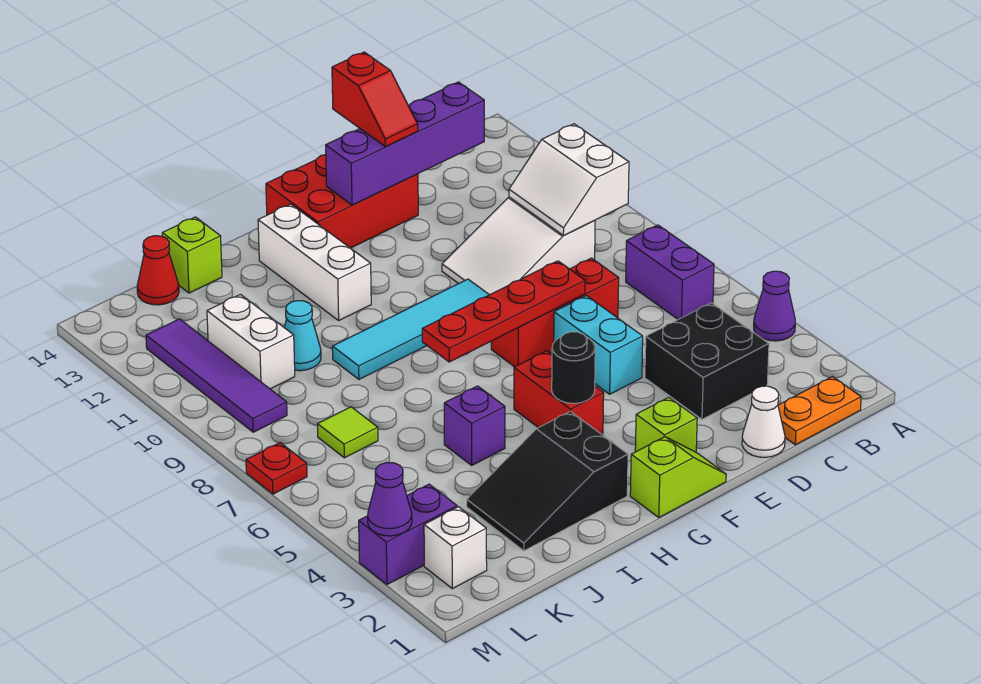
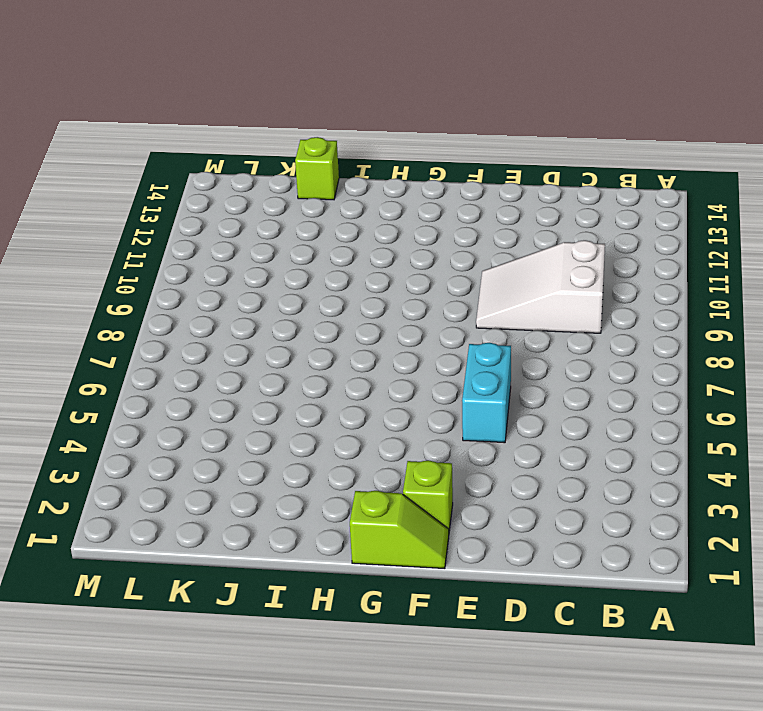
none -> purple 1x1 cone [754,271,795,341]
none -> orange 1x2 plate [778,377,861,445]
none -> purple 1x2 brick [626,225,714,319]
none -> black 2x2 brick [645,303,769,419]

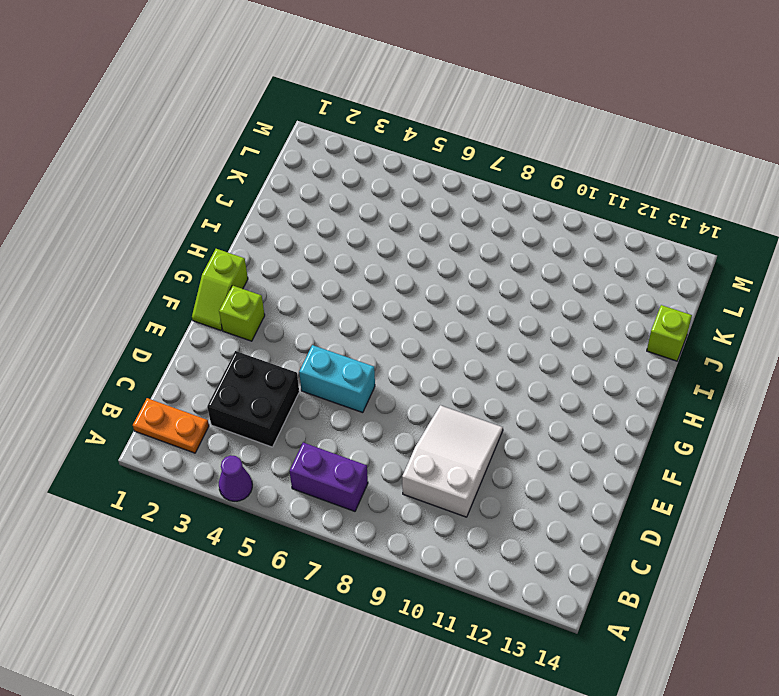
orange 1x2 plate [133,398,209,453] -> orange 1x2 plate turned to [778,377,861,445]
none -> white 1x1 cone [742,386,785,457]
none -> red 1x3 brick [491,258,619,367]
none -> red 2x3 brick [266,154,418,248]
none -> cyan 1x4 tile [332,279,489,379]

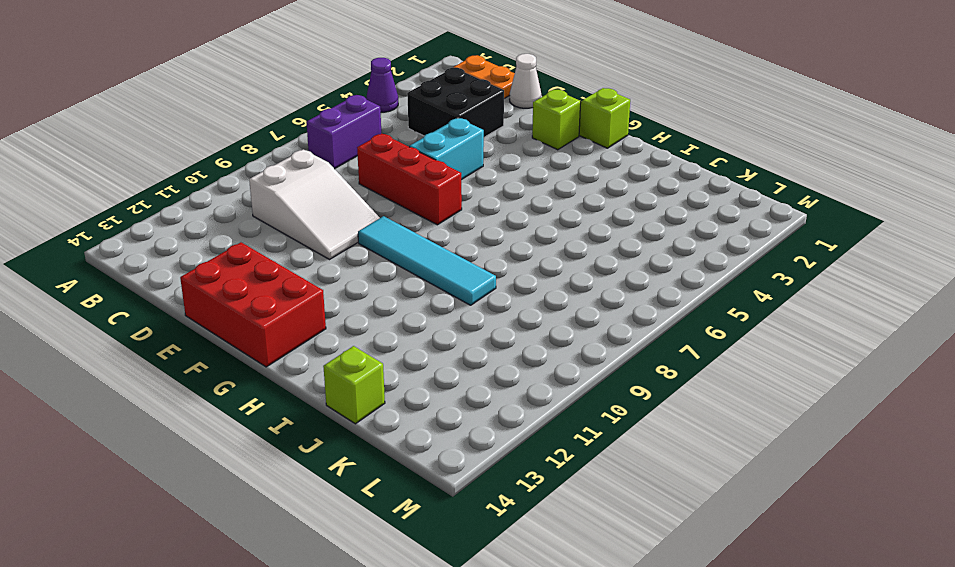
none -> red 1x2 brick [514,351,604,435]
none -> black 2x3 slope [467,411,628,551]
none -> white 1x3 brick [258,204,371,320]
none -> purple 1x1 brick [444,386,505,465]

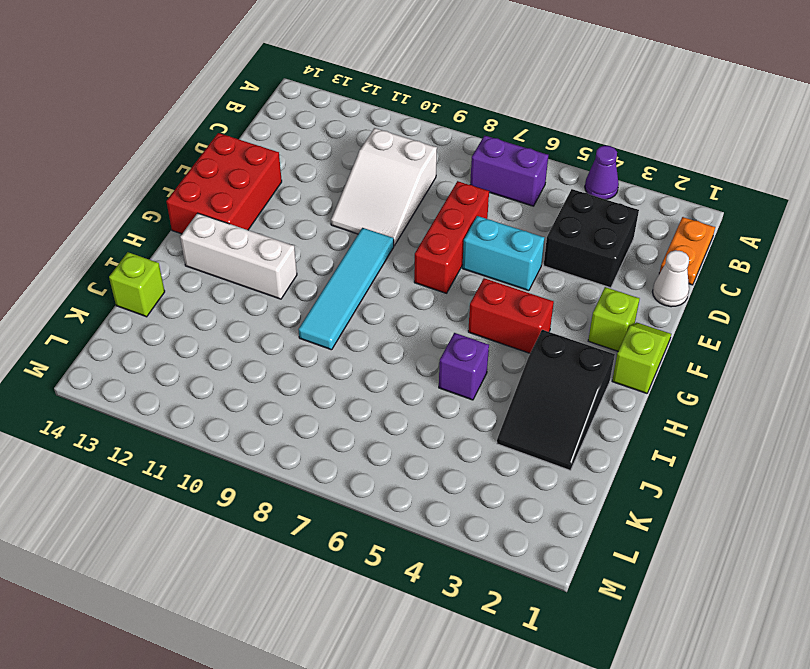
none -> cyan 1x1 cone [284,301,321,371]
none -> lime 1x1 tile [317,407,378,458]
none -> white 1x2 brick [207,295,295,389]
none -> red 1x1 cone [137,236,179,305]

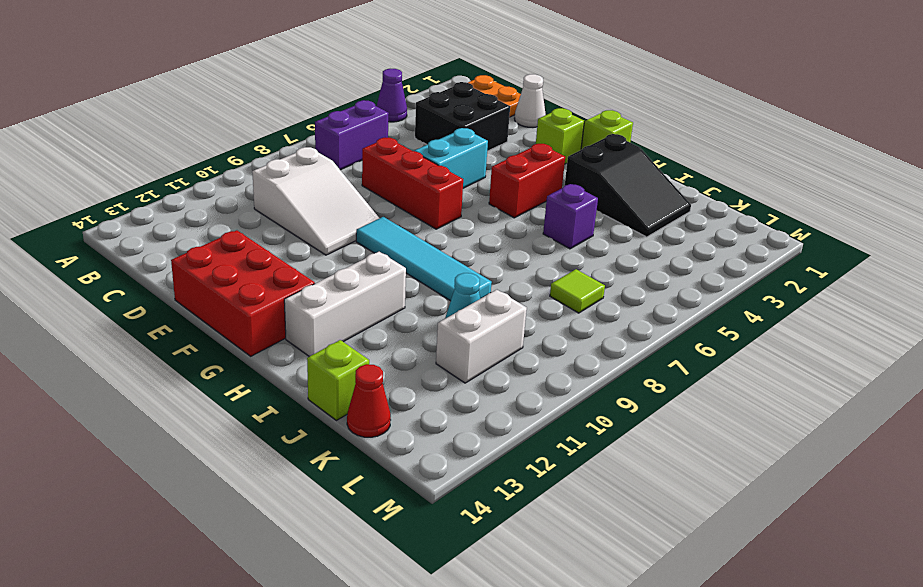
none -> white 1x1 brick [424,507,487,589]
none -> purple 1x2 brick [359,484,457,585]
none -> purple 1x4 tile [146,319,287,432]
none -> red 1x1 plate [246,443,307,494]

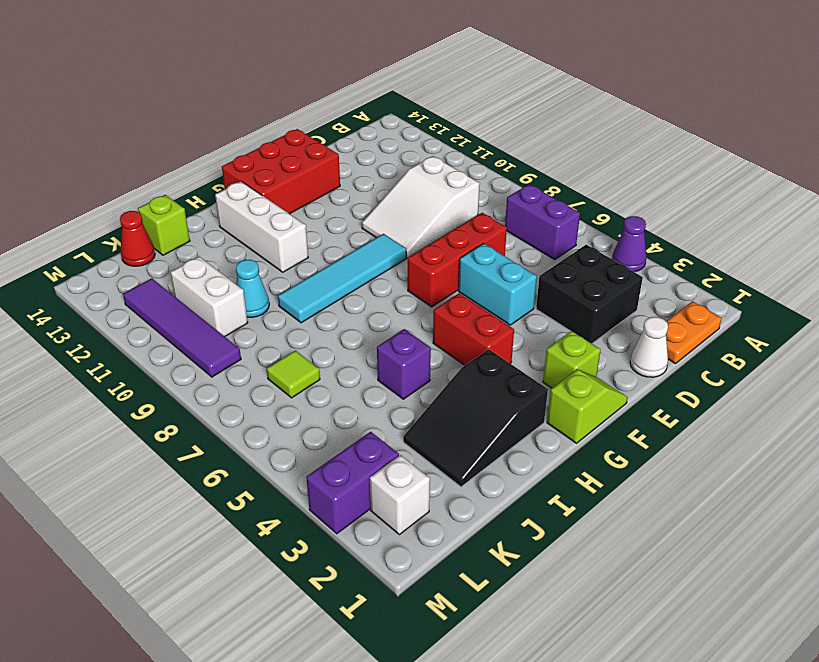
none -> red 1x1 plate [246,443,307,494]
none -> white 2x2 slope [509,124,629,236]
none -> purple 1x4 brick [326,82,484,205]
none -> red 1x4 plate [422,261,585,362]

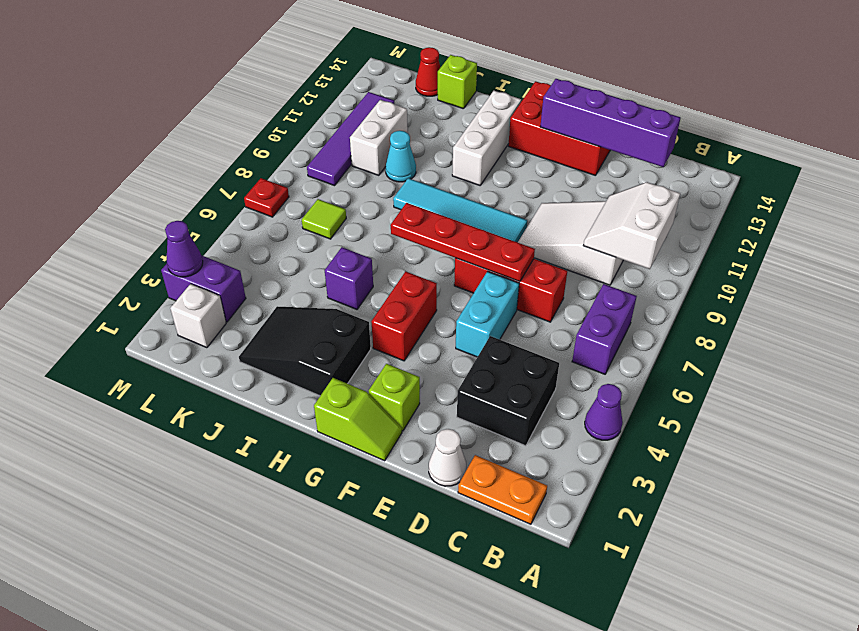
none -> black 1x1 round brick [552,332,595,403]
none -> red 1x2 slope [332,52,418,147]

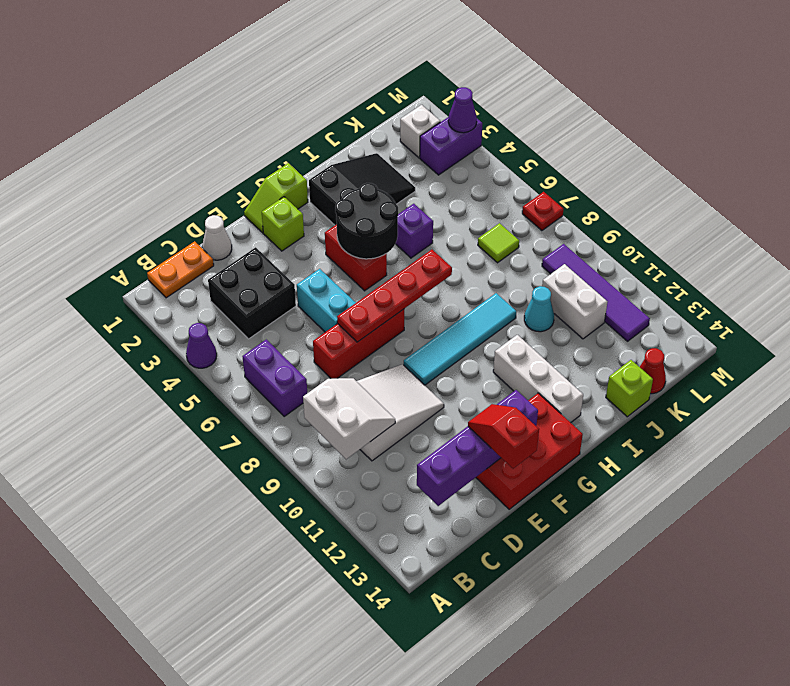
black 2x2 round brick [335,183,398,259] -> black 1x1 round brick [552,332,595,403]

